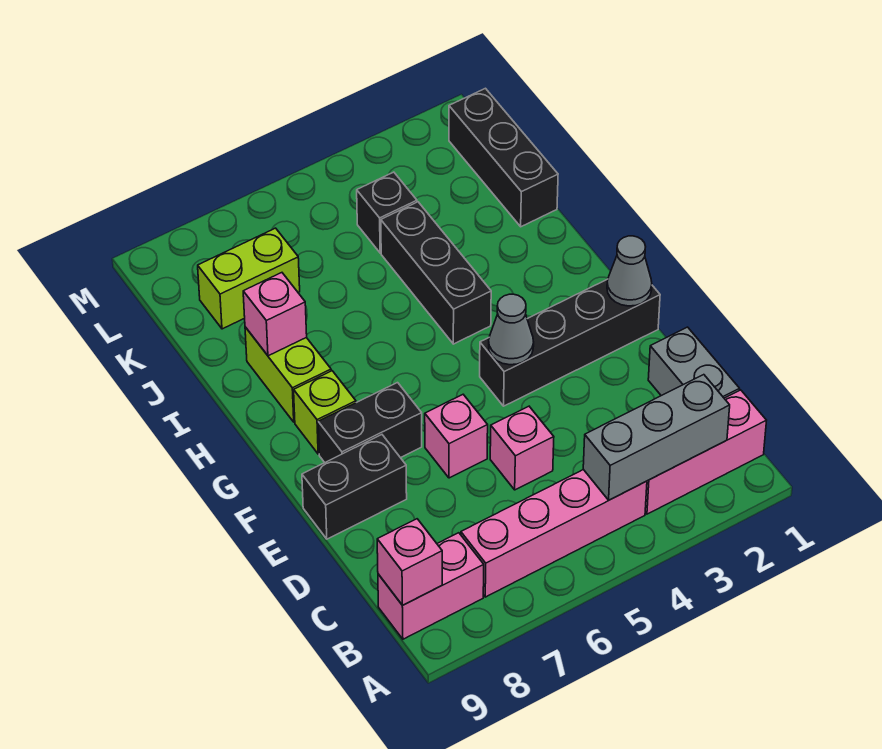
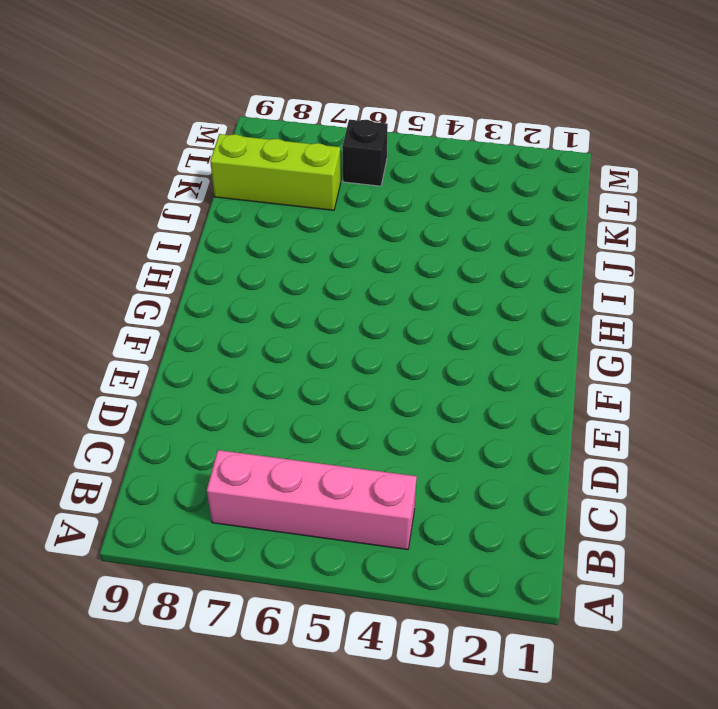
lime 1x3 brick [210,134,341,210] -> lime 1x2 brick [198,228,300,329]
black 1x1 brick [342,120,388,186] -> black 1x1 brick moved to [357,172,417,253]
none -> pink 1x3 brick [645,390,767,514]
none -> pink 1x2 brick [378,533,484,639]
none -> grey 1x2 brick [648,327,739,398]

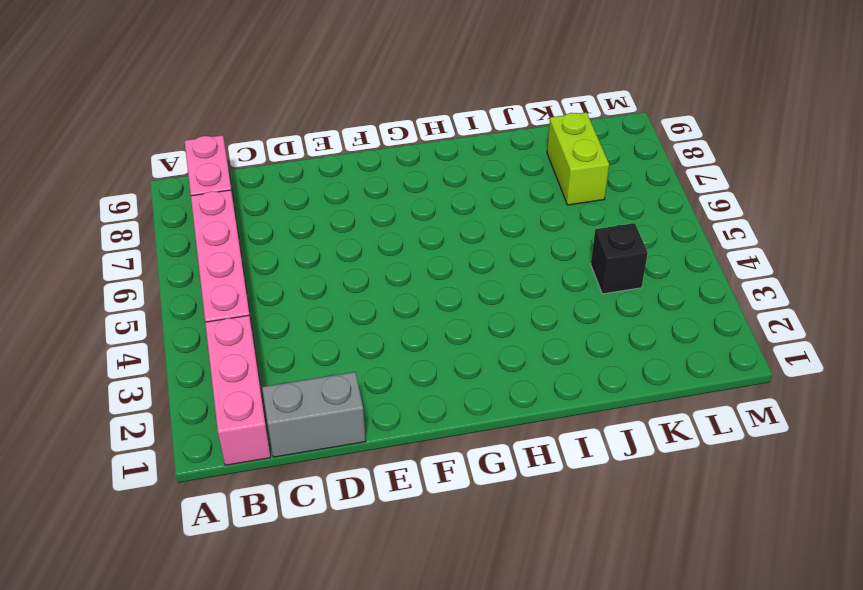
none -> pink 1x1 brick [490,406,554,490]
none -> pink 1x1 brick [425,395,488,478]
none -> black 1x2 brick [302,435,407,539]

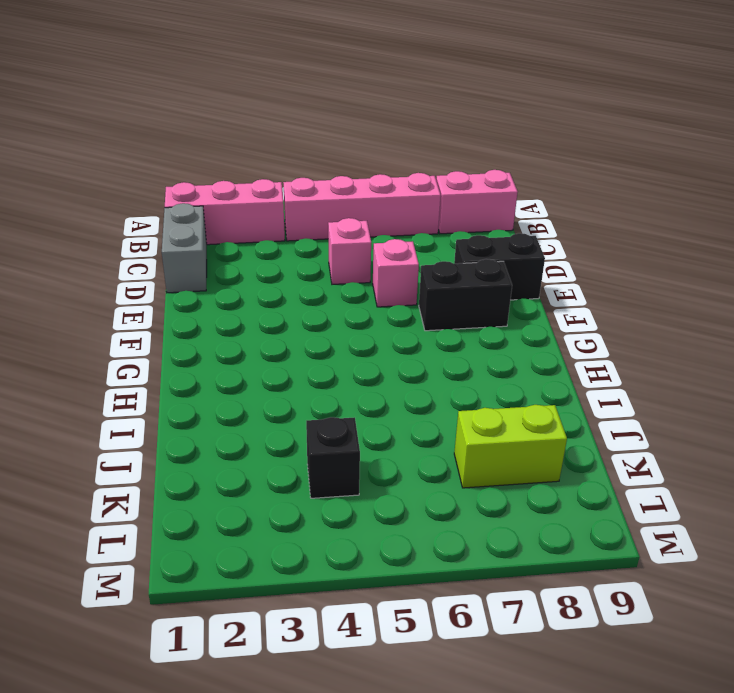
none -> black 1x4 brick [480,279,660,406]
none -> lime 1x1 brick [294,371,356,454]
none -> black 1x3 brick [381,202,491,344]

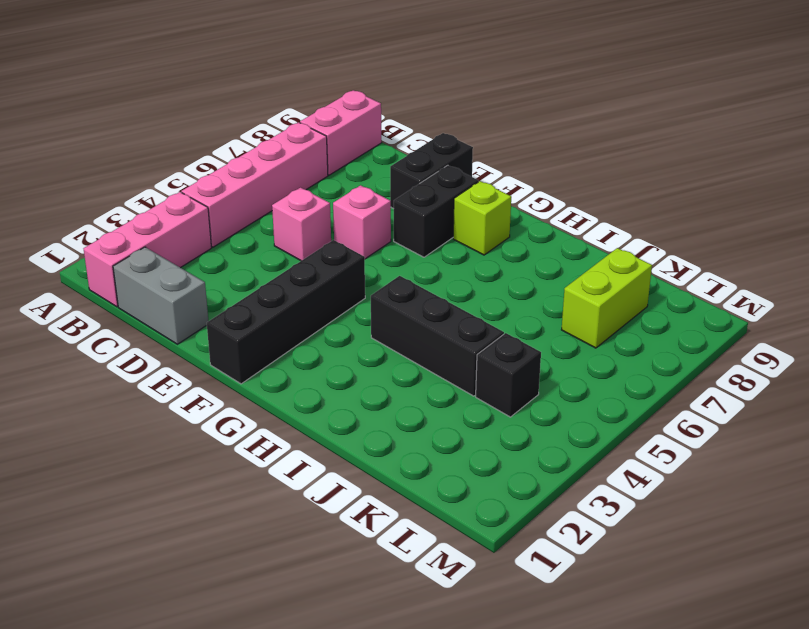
none -> lime 1x2 brick [245,327,331,422]
none -> black 1x3 brick [449,88,558,227]
none -> grey 1x3 brick [583,375,730,500]

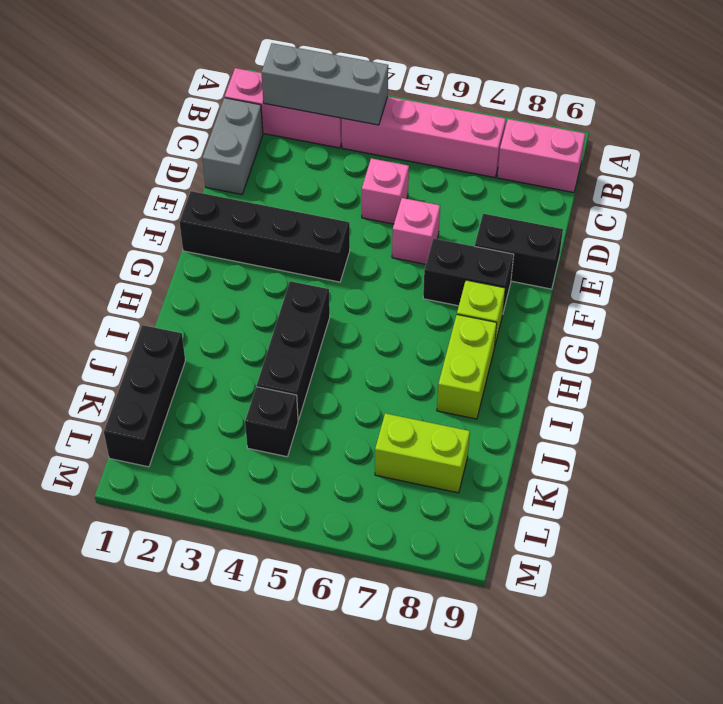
none -> pink 1x1 brick [377,519,442,605]
none -> grey 1x1 cone [607,236,652,306]
none -> grey 1x1 cone [489,294,534,365]

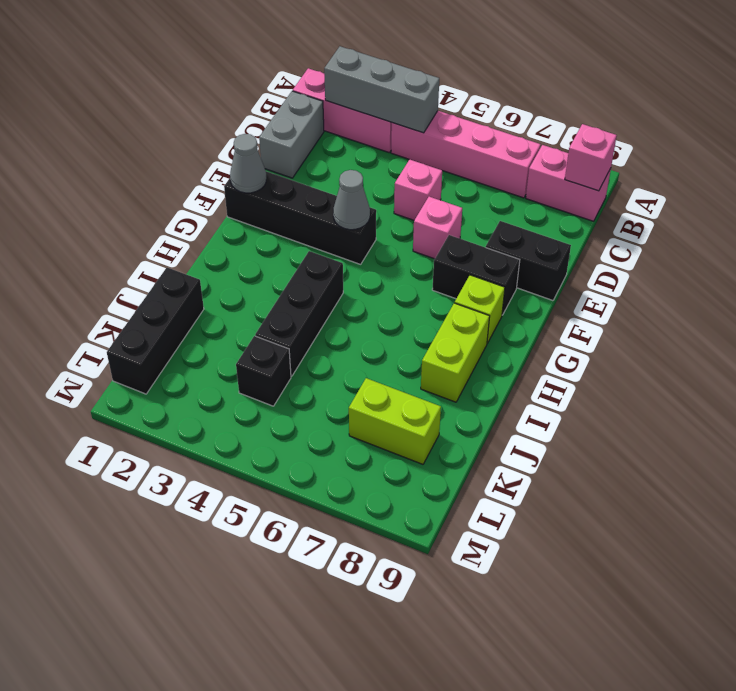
none -> pink 1x1 brick [243,273,307,356]

